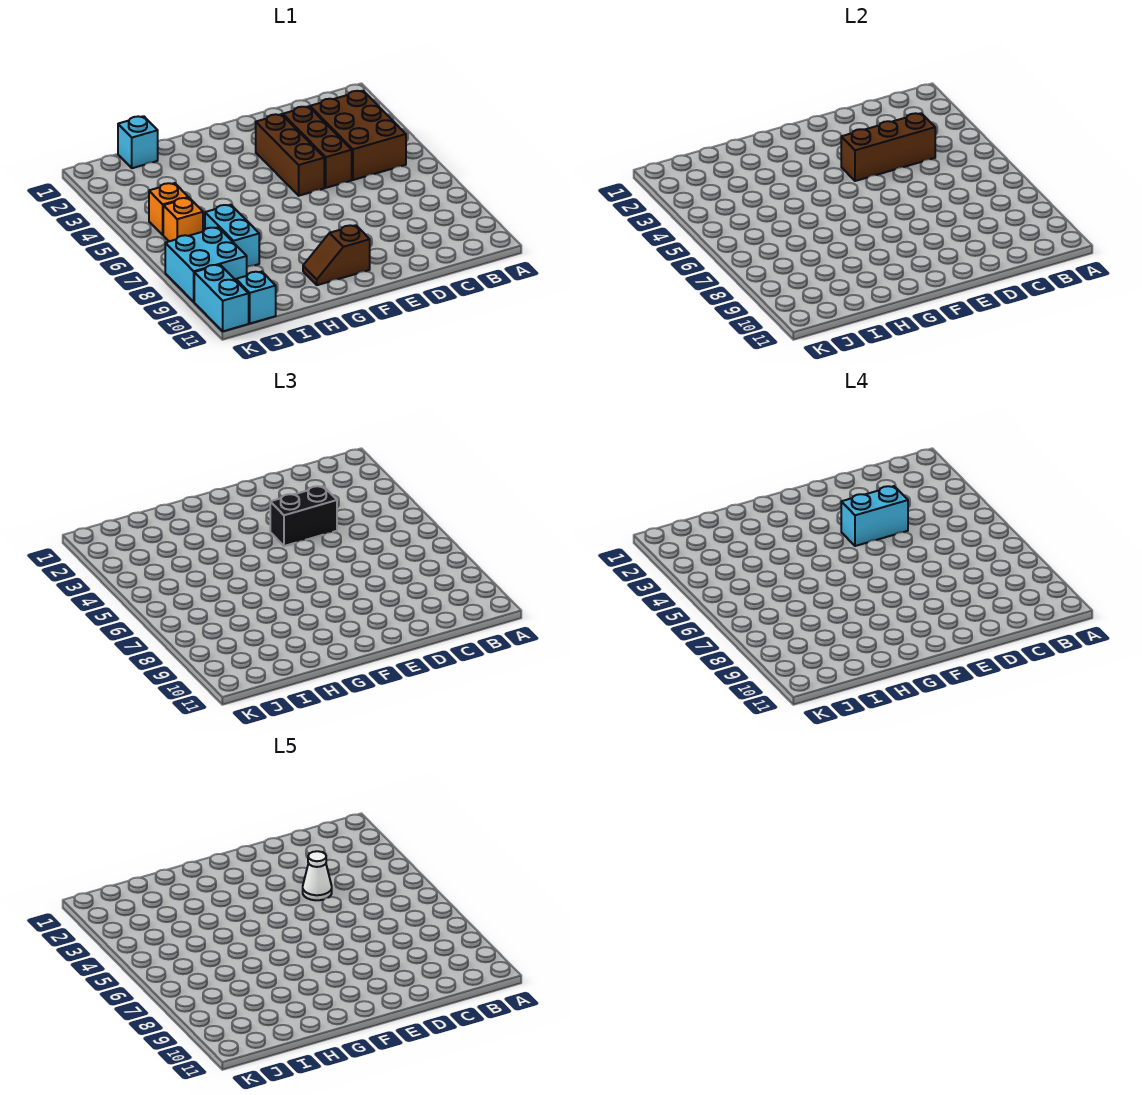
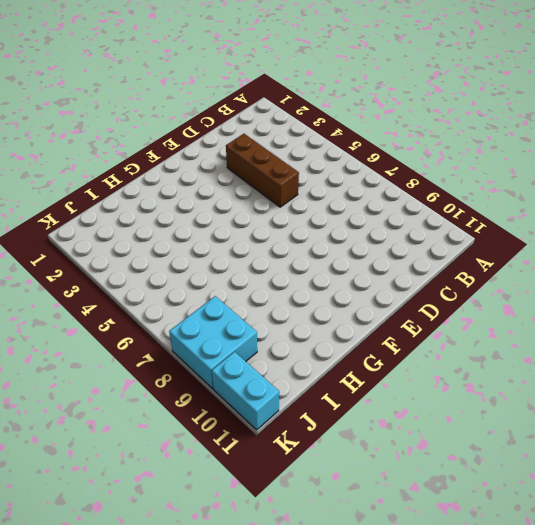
none -> brown 2x3 brick [310,91,406,180]
none -> brown 1x3 brick [256,114,324,196]
none -> brown 1x2 slope [303,225,370,285]

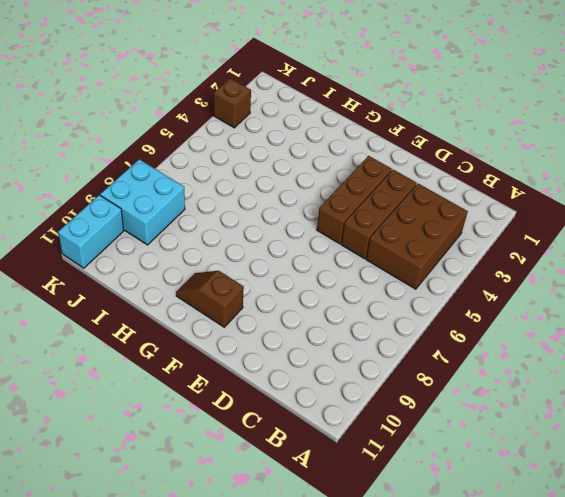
brown 1x1 brick [214,78,251,128] -> none
none -> cyan 1x1 brick [118,116,158,168]
none -> cyan 1x2 brick [205,205,259,267]
none -> orange 1x1 brick [149,183,189,235]

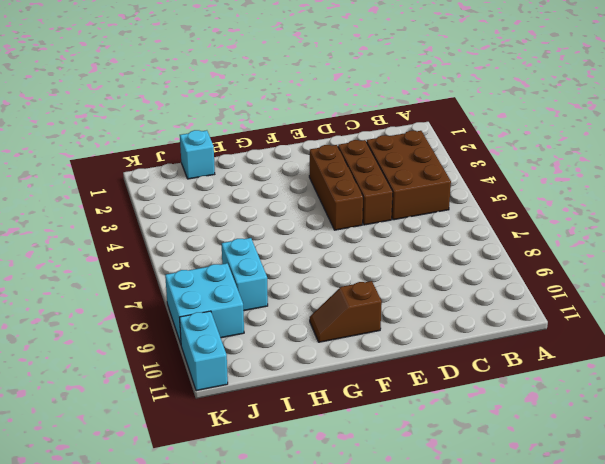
none -> orange 1x1 brick [149,183,189,235]
none -> orange 1x1 brick [163,198,203,241]
none -> cyan 1x1 brick [236,272,276,324]

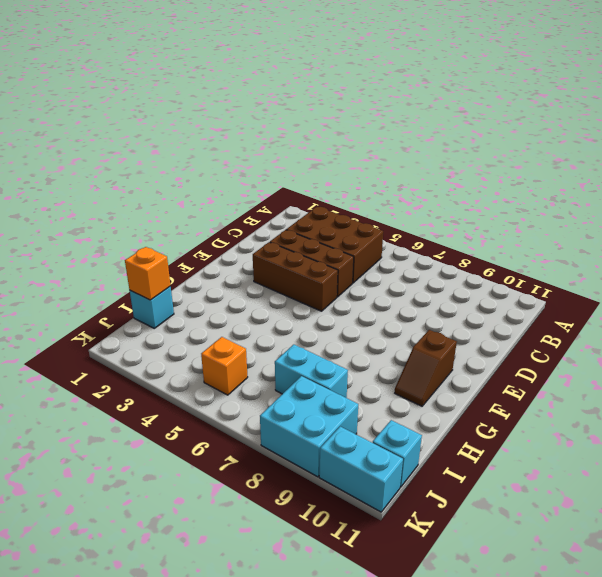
orange 1x1 brick [125,247,171,300] -> orange 1x1 brick moved to [163,198,203,241]
none -> brown 1x3 brick [841,113,935,181]
none -> black 1x2 brick [270,486,337,546]
none -> cyan 1x2 brick [841,486,908,546]

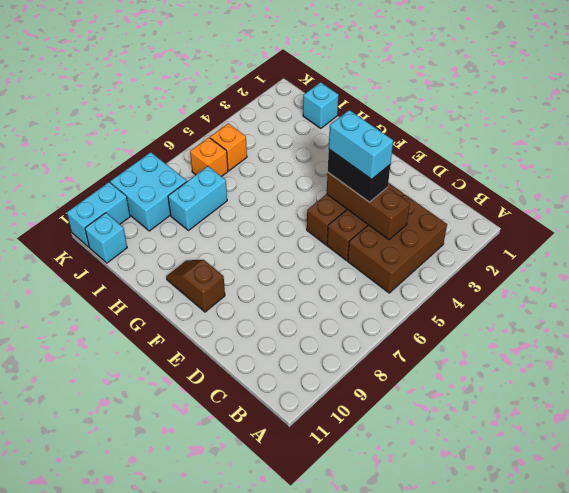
none -> white 1x1 cone [303,851,332,900]

